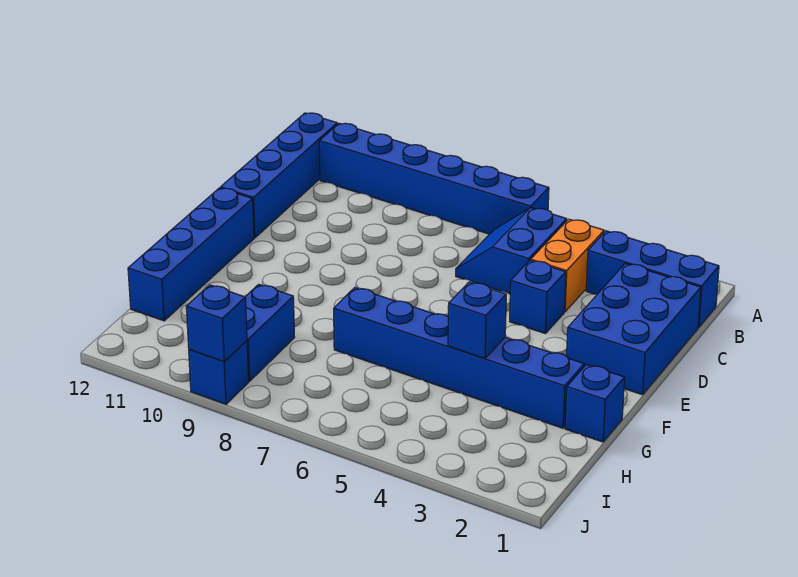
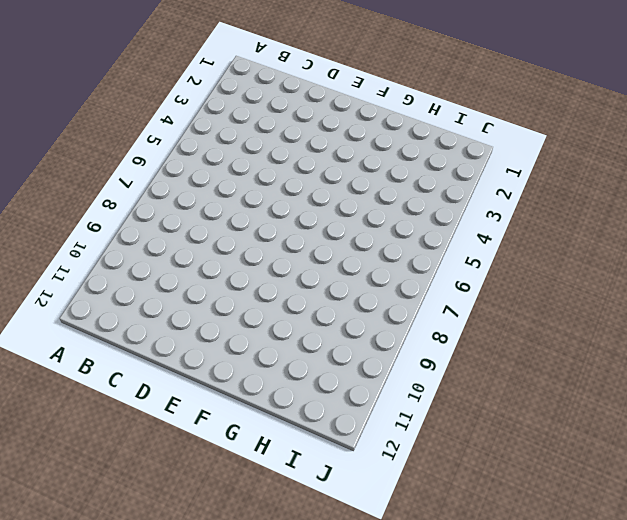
none -> blue 1x6 brick [319,123,549,234]
none -> blue 1x4 brick [221,113,337,238]
none -> blue 1x3 brick [586,231,719,327]

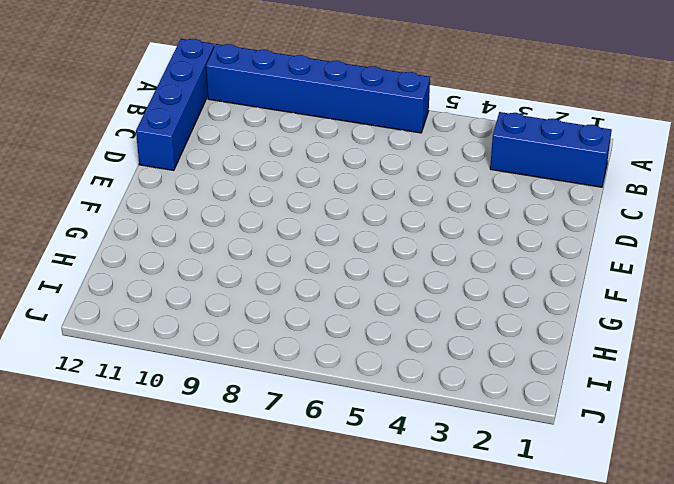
none -> orange 1x2 brick [531,219,604,312]
none -> blue 2x2 slope [456,208,567,294]
none -> blue 2x3 brick [567,263,701,395]

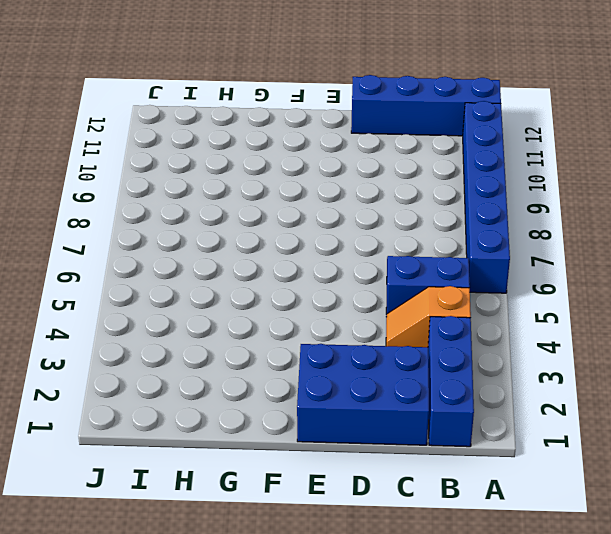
orange 1x2 slope [386,286,471,347] -> orange 1x2 brick [531,219,604,312]
none -> blue 1x1 brick [510,260,566,334]
none -> blue 1x4 brick [128,188,254,321]
none -> blue 1x1 brick [565,364,625,442]

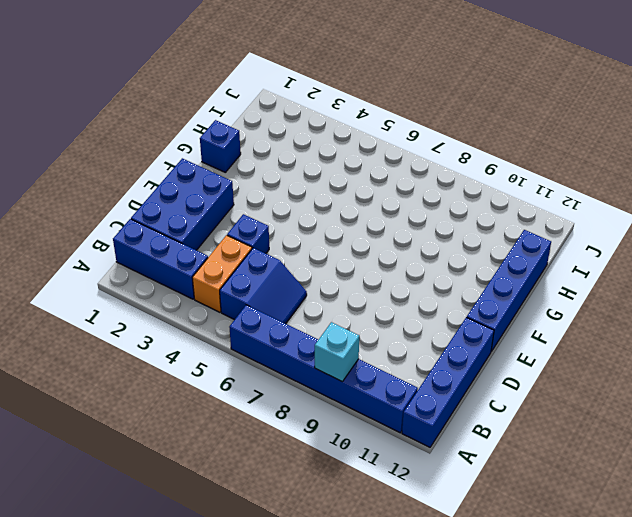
cyan 1x1 brick [315,322,359,382] -> none
none -> blue 1x6 brick [334,288,584,428]
none -> blue 1x2 brick [245,284,295,381]
none -> blue 1x1 brick [189,341,249,404]

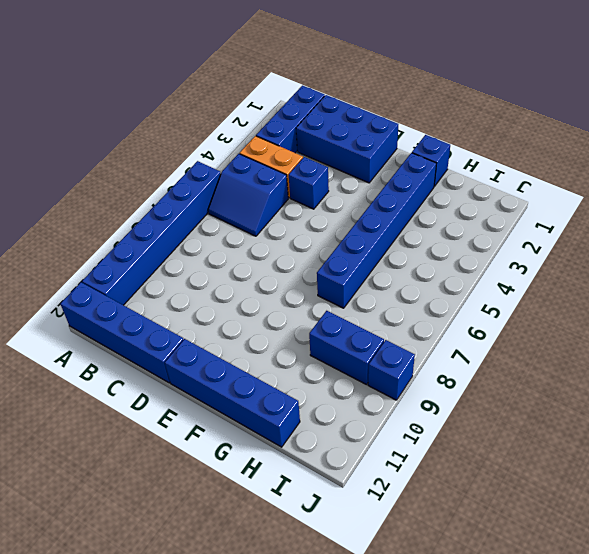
none -> blue 1x1 brick [448,282,506,358]
none -> blue 1x1 brick [186,285,247,362]

